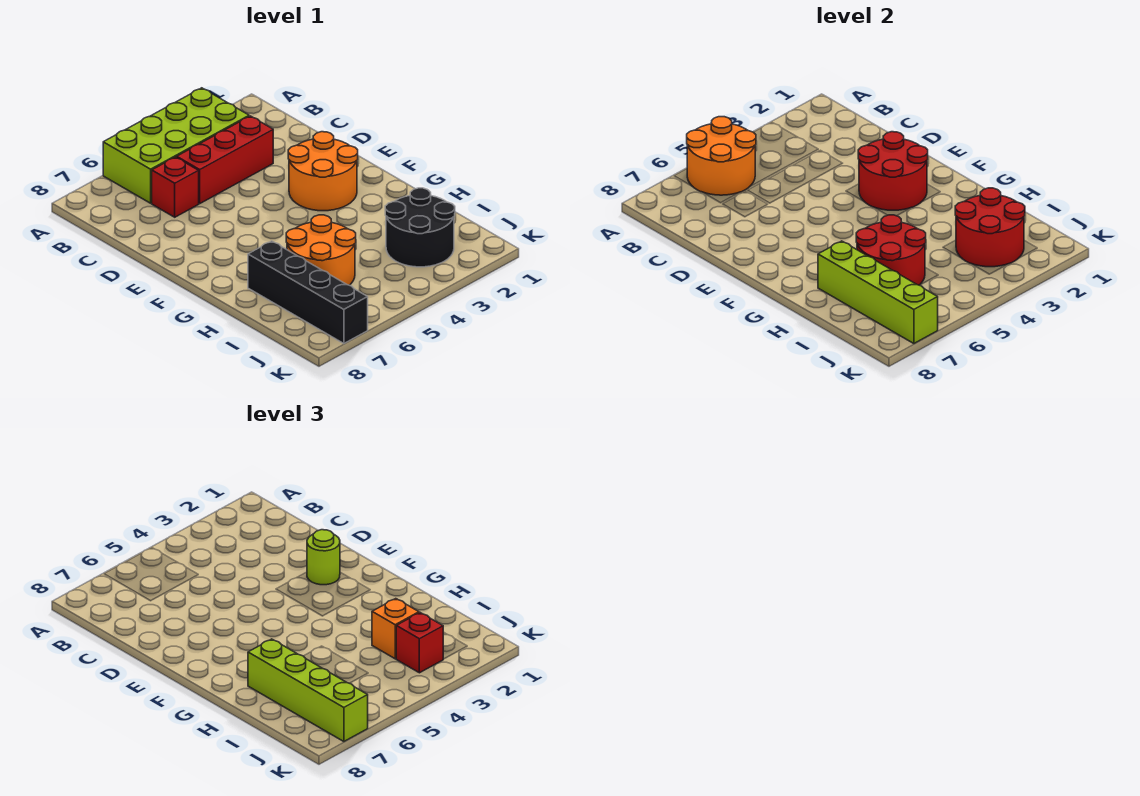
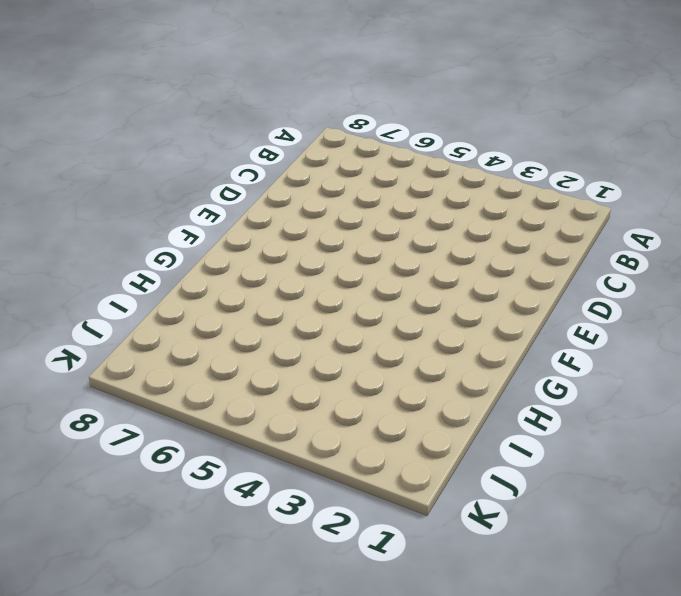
none -> lime 2x4 brick [103,88,249,203]
none -> red 1x3 brick [177,116,273,203]
none -> red 1x1 brick [152,157,199,217]

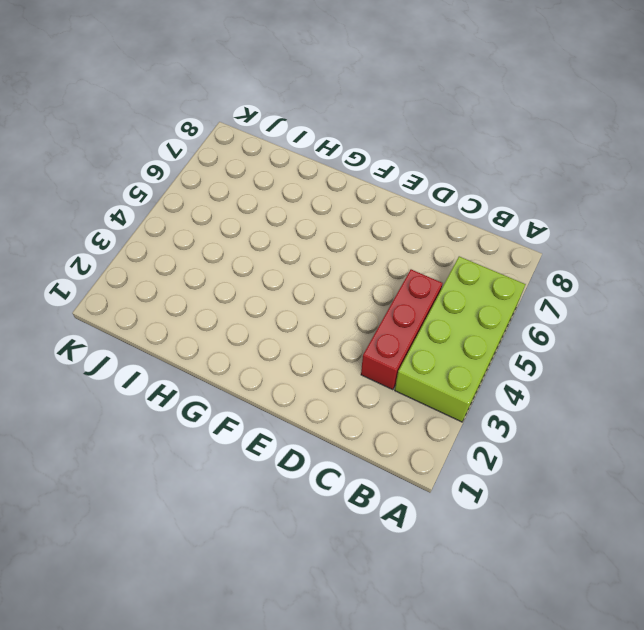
none -> red 1x1 brick [152,157,199,217]
none -> orange 2x2 round brick [288,132,358,211]
none -> orange 2x2 round brick [286,215,356,285]

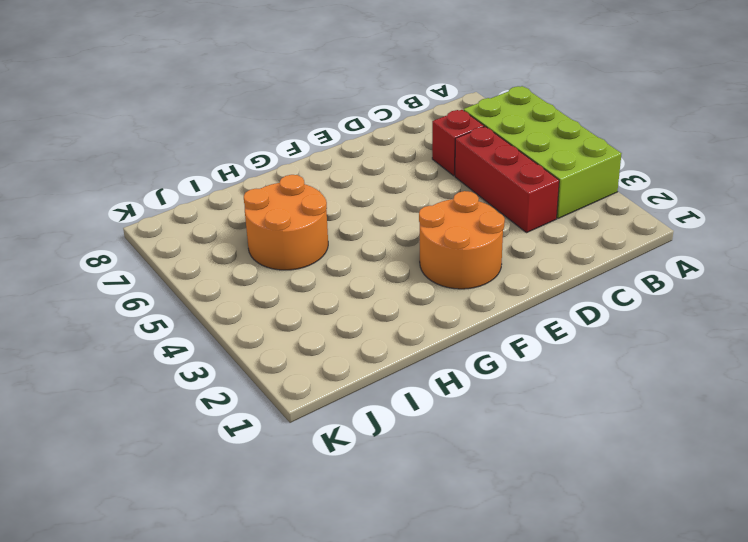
none -> black 1x4 brick [248,241,368,344]
none -> black 2x2 round brick [385,188,455,267]
none -> orange 2x2 round brick [687,117,756,195]

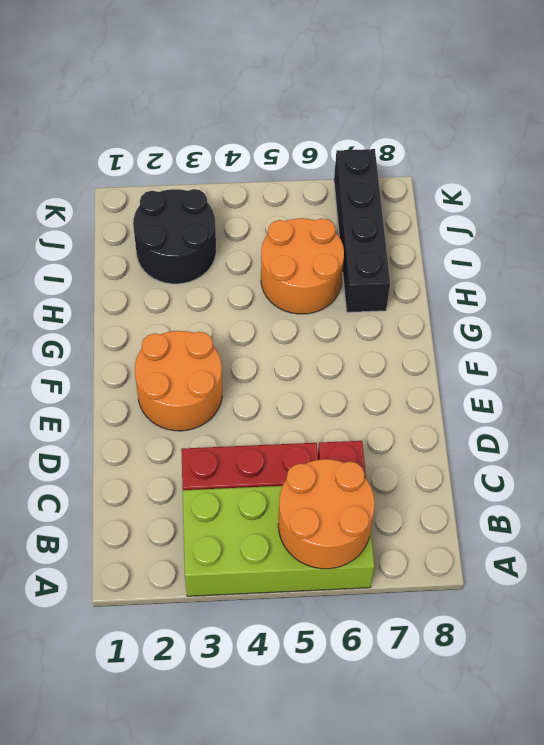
none -> red 2x2 round brick [858,132,928,210]
none -> red 2x2 round brick [856,215,926,285]
none -> lime 1x4 brick [818,241,938,344]

